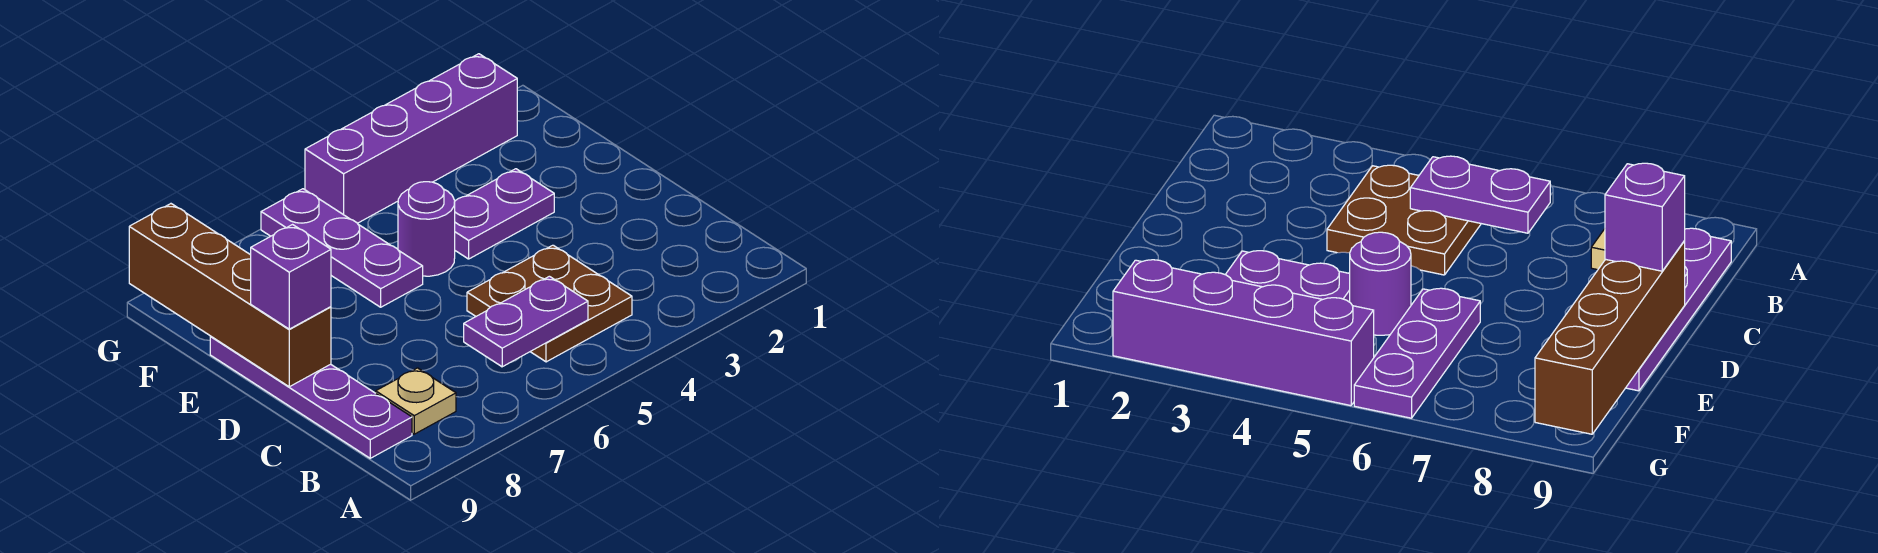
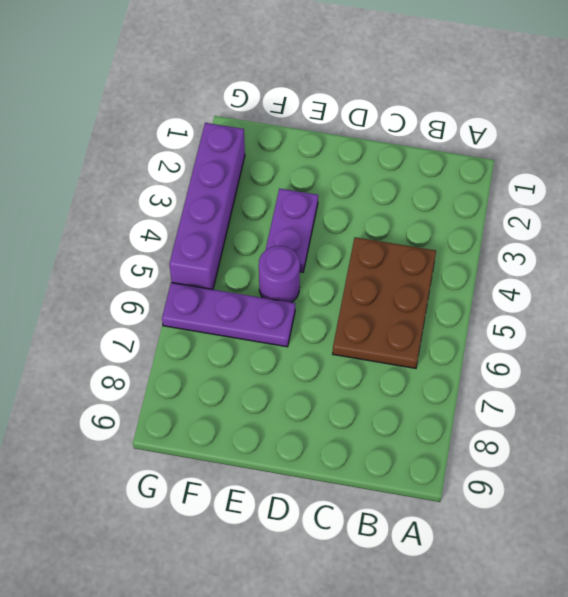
brown 2x3 plate [333,237,436,368] -> brown 2x2 plate [467,245,632,362]
none -> tan 1x1 plate [376,368,456,434]
none -> purple 1x4 plate [210,337,412,458]

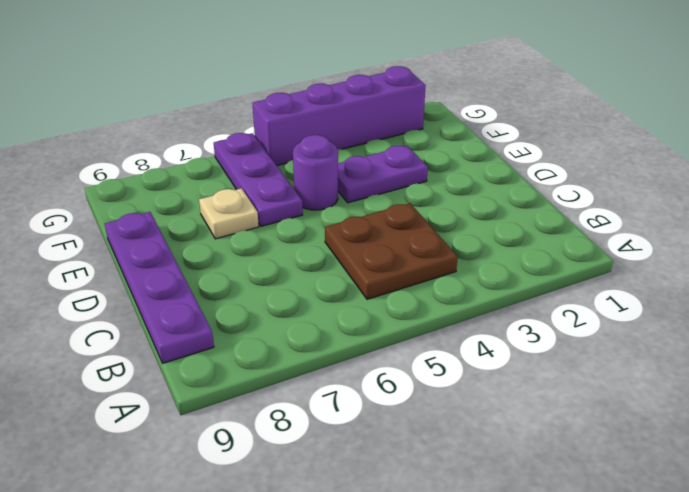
tan 1x1 plate [199,188,259,239] -> tan 1x1 plate moved to [376,368,456,434]
none -> purple 1x2 plate [464,276,588,367]
none -> brown 1x4 brick [129,204,331,387]

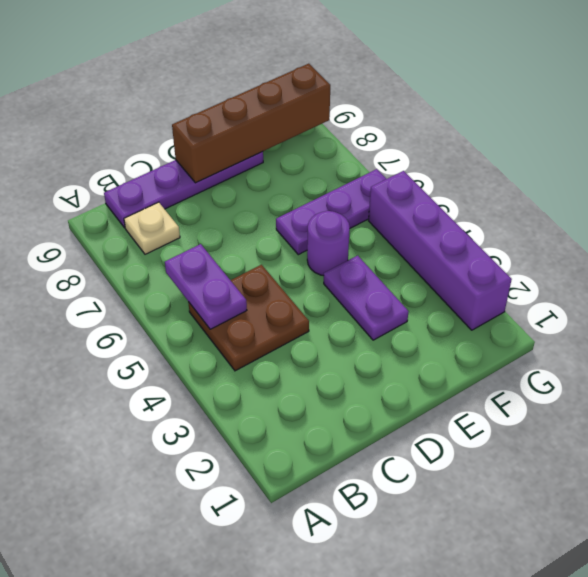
none -> purple 1x1 brick [251,225,331,329]

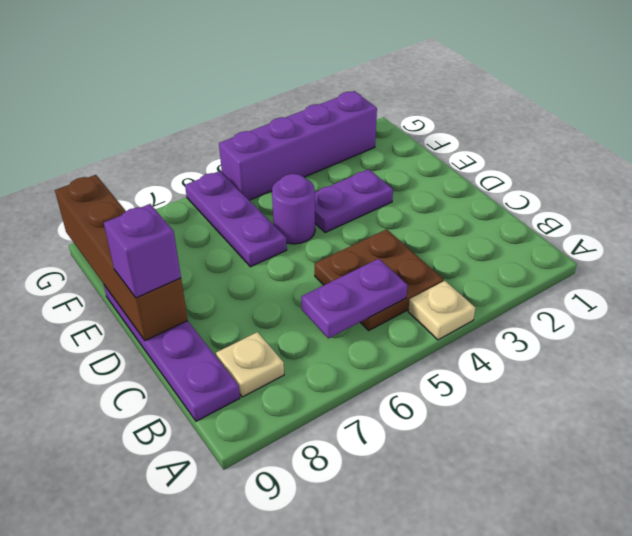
tan 1x1 plate [408,281,475,340] -> none

